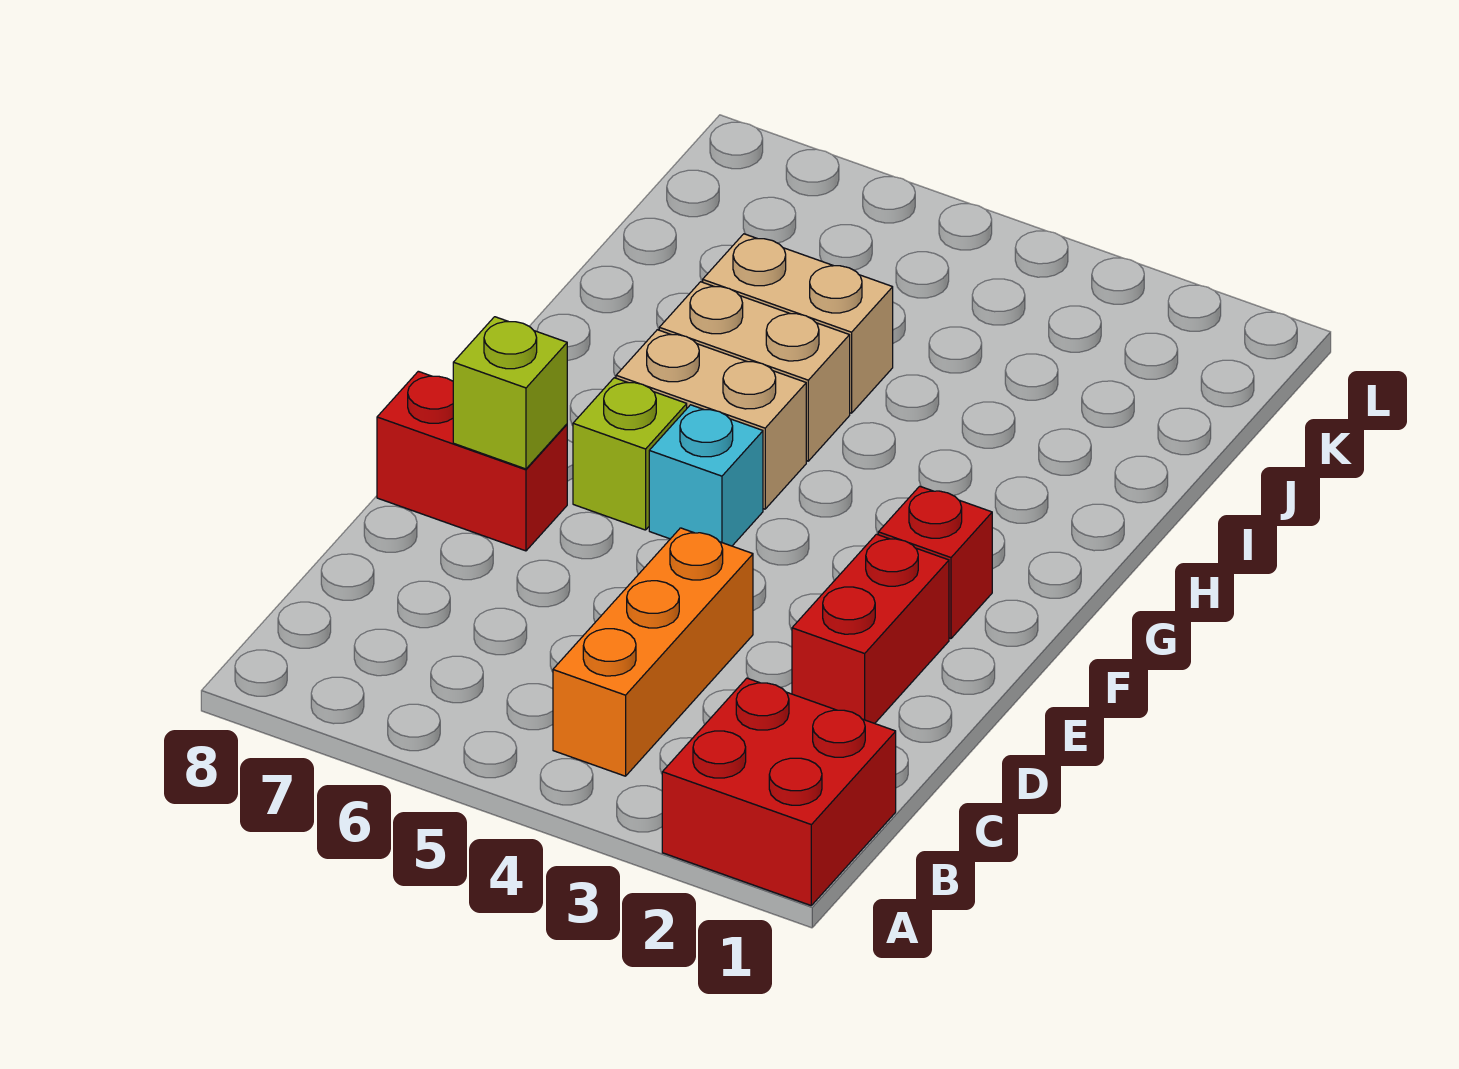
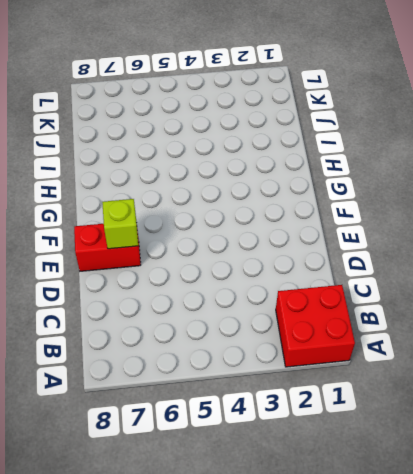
none -> orange 1x3 brick [553,528,753,776]
none -> red 1x2 brick [792,534,949,723]

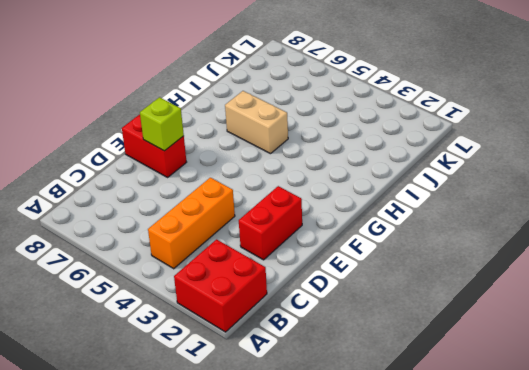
none -> red 1x1 brick [878,486,992,639]
none -> cyan 1x1 brick [649,405,763,546]

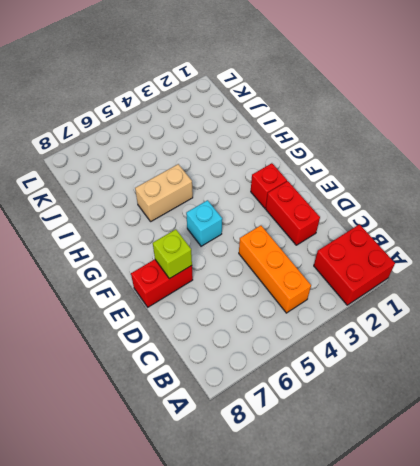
none -> lime 1x1 brick [573,378,687,530]
none -> tan 1x2 brick [616,330,806,509]

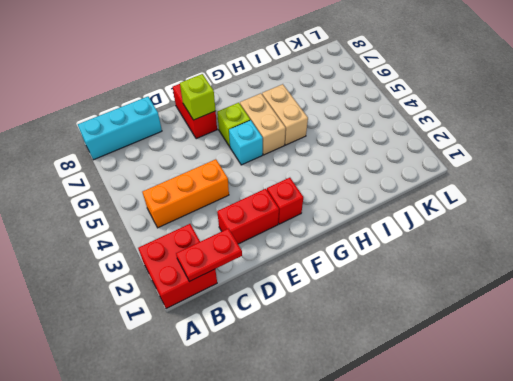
cyan 1x3 brick [78,97,162,160] -> none
red 1x2 plate [176,229,242,282] -> none
none -> tan 1x2 brick [703,234,893,413]

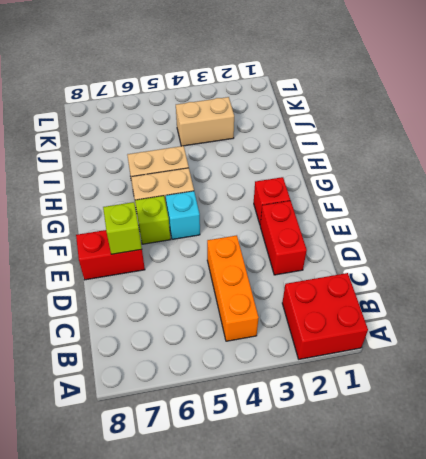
tan 1x2 brick [176,97,234,146] -> tan 1x2 brick moved to [703,234,893,413]

